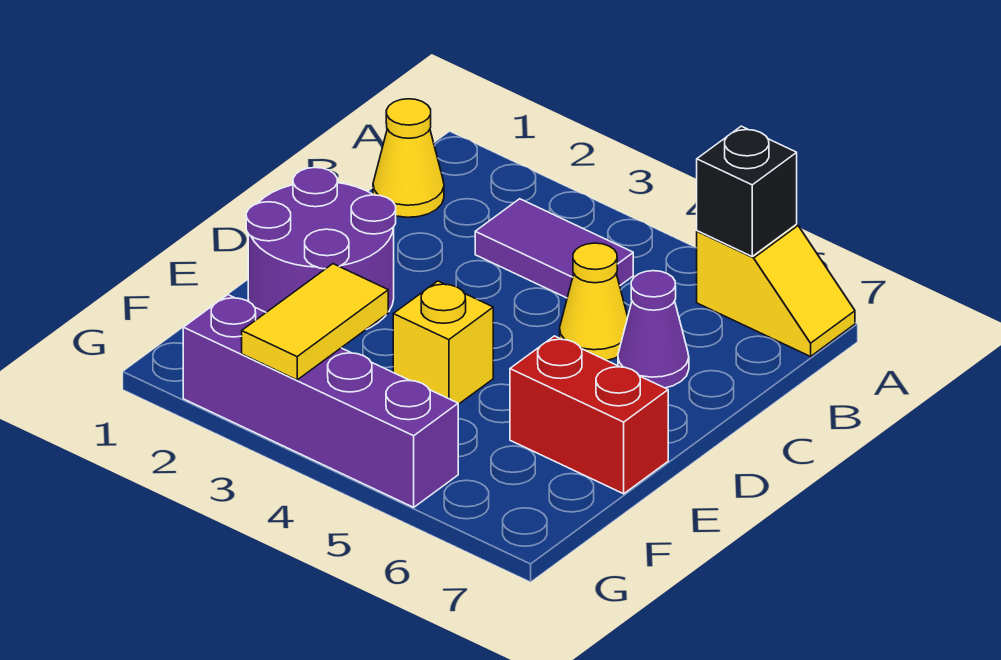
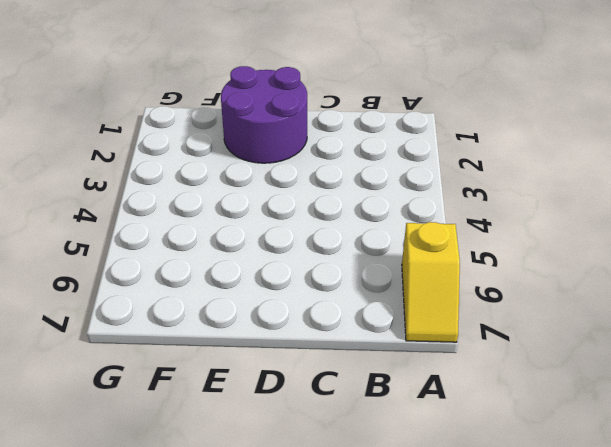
none -> yellow 1x1 cone [373,99,444,217]
none -> purple 1x2 tile [475,199,633,298]

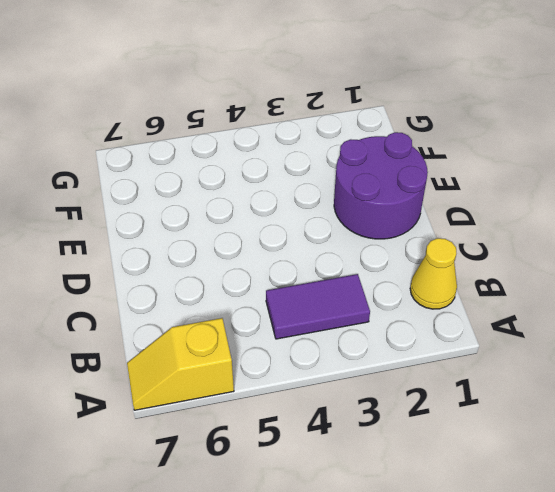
none -> yellow 1x1 cone [560,243,628,360]
none -> purple 1x1 cone [618,271,689,388]

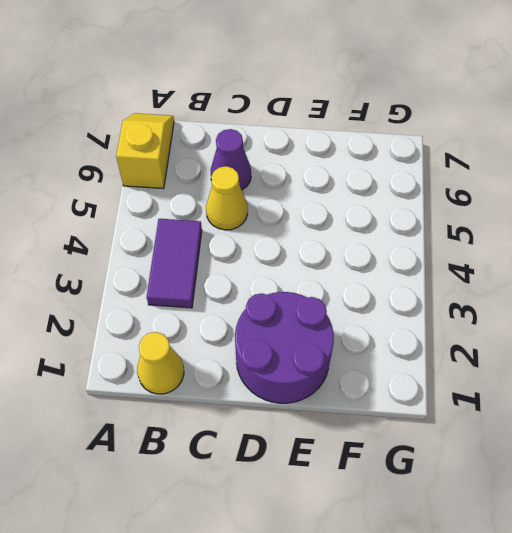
none -> yellow 1x1 brick [393,281,493,404]
none -> red 1x2 brick [510,336,668,494]

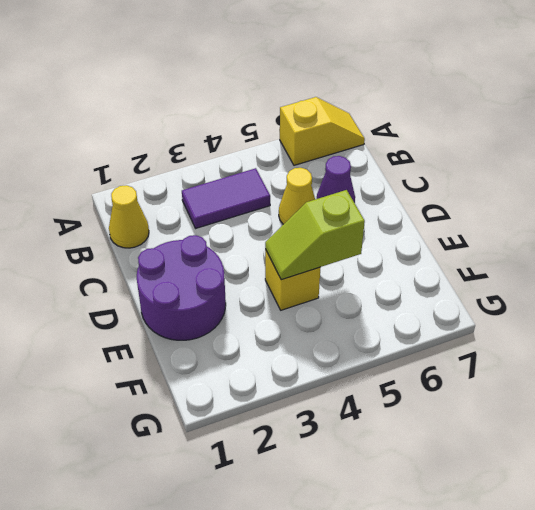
lime 1x2 slope [265,190,365,280] -> none
none -> red 1x2 brick [510,336,668,494]
none -> purple 1x4 brick [183,295,458,507]

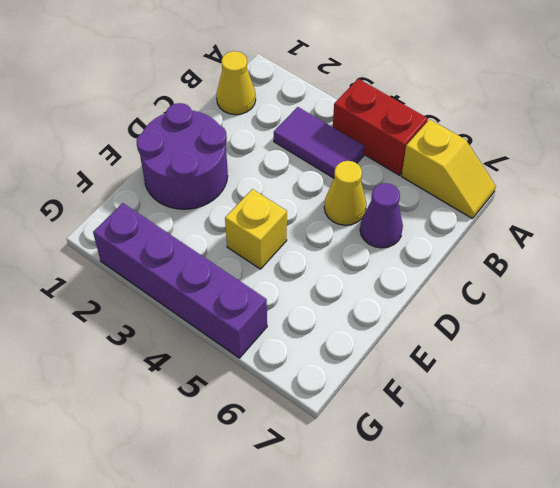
red 1x2 brick [333,79,428,175] -> red 1x2 brick moved to [510,336,668,494]
none -> black 1x1 brick [697,126,797,256]
none -> yellow 1x2 tile [242,264,388,380]

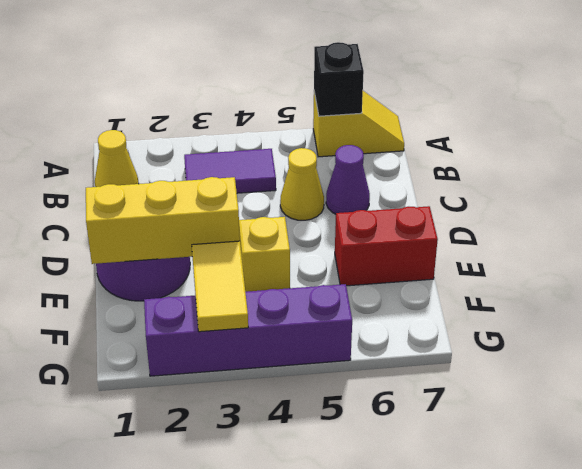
yellow 1x3 brick [86,177,240,264] -> none

